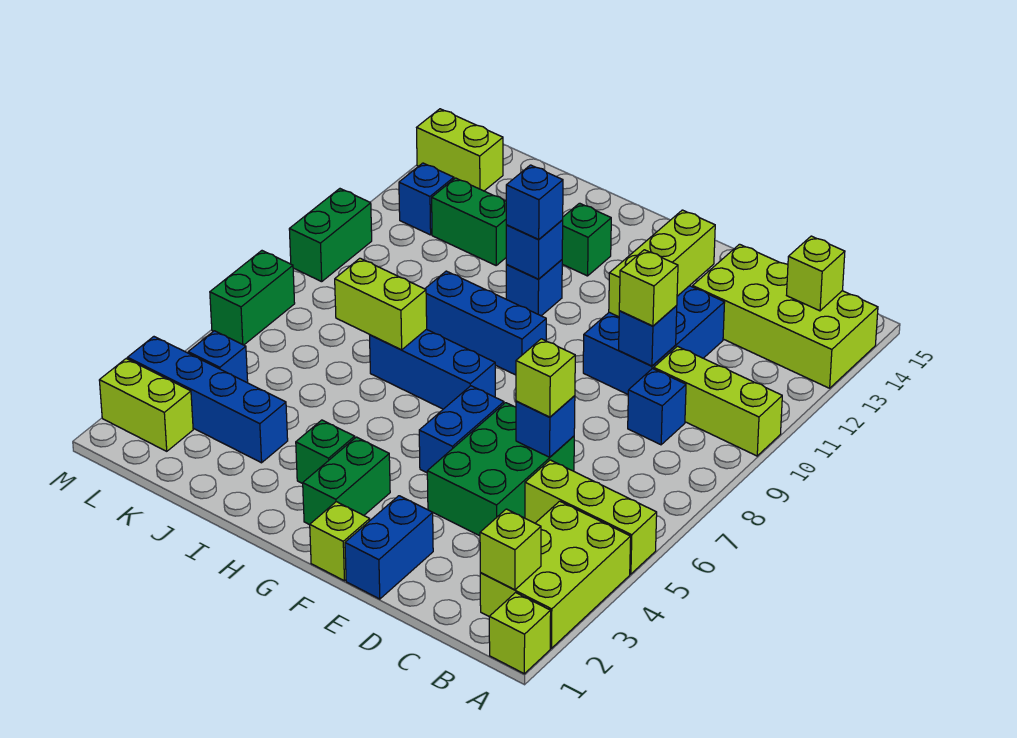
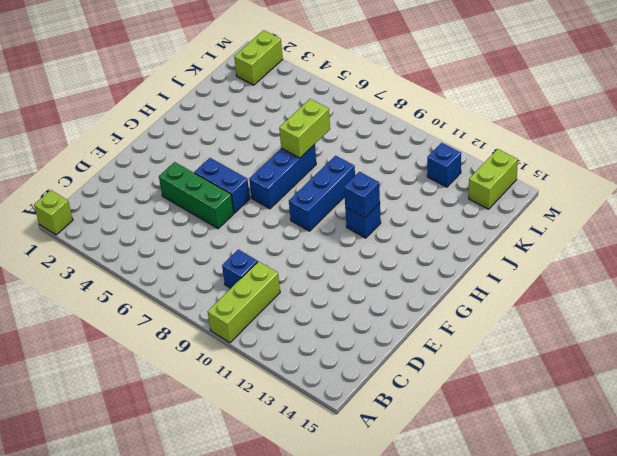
green 1x3 brick [159,162,234,229] -> green 2x3 brick [427,403,574,536]
none -> lime 2x3 brick [480,501,631,648]
none -> lime 1x3 brick [525,460,657,574]
none -> lime 2x4 brick [693,244,878,388]
none -> blue 2x3 brick [583,286,725,394]

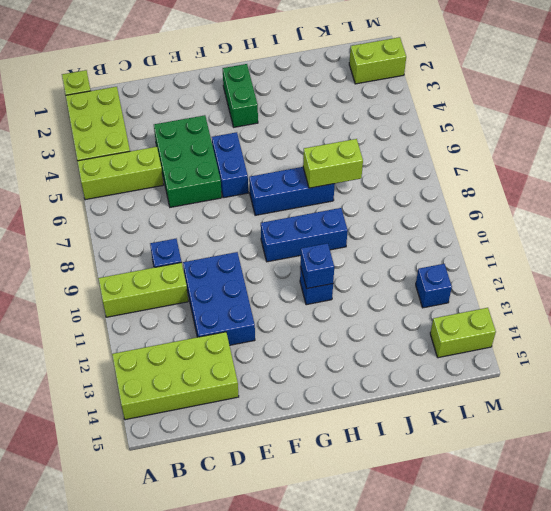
none -> blue 1x2 brick [345,496,433,599]
none -> lime 1x1 brick [310,502,370,581]
none -> green 1x1 brick [296,420,355,484]
none -> green 1x1 brick [562,203,611,276]

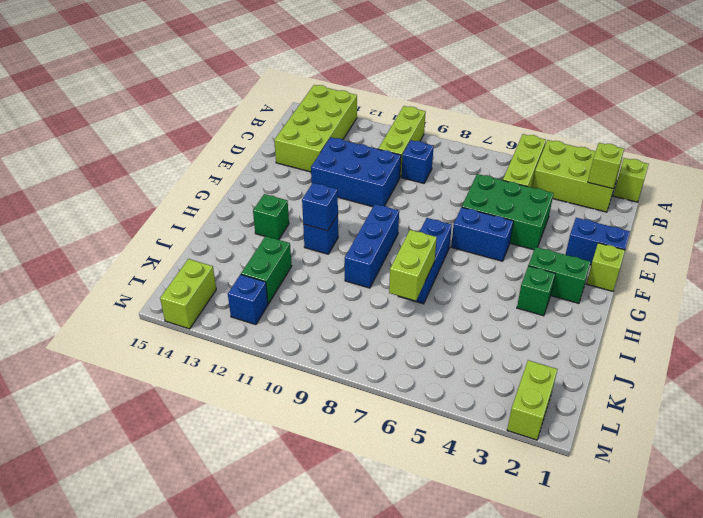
none -> blue 1x4 brick [128,337,288,463]
none -> blue 1x1 brick [188,331,248,383]
none -> green 1x2 brick [210,251,295,345]
none -> green 1x2 brick [289,189,372,282]

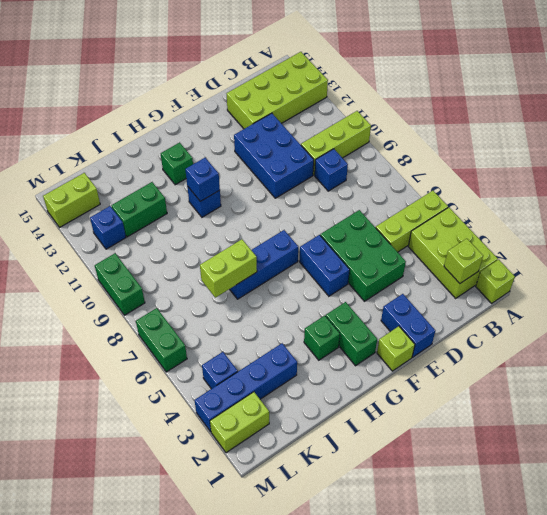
none -> blue 1x3 brick [425,271,546,375]
none -> lime 1x1 brick [787,236,845,311]
none -> blue 1x1 brick [516,396,575,457]
none -> blue 1x1 brick [619,306,677,366]

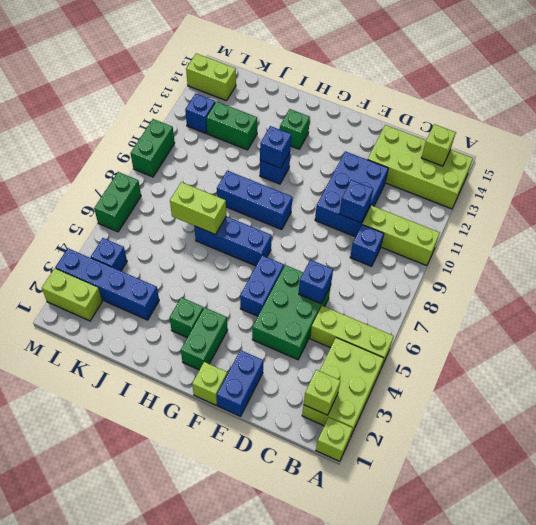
none -> lime 1x3 brick [609,210,715,317]
none -> lime 1x1 brick [516,339,575,417]
none -> lime 1x1 brick [619,250,678,326]
none -> blue 1x1 brick [506,165,563,240]

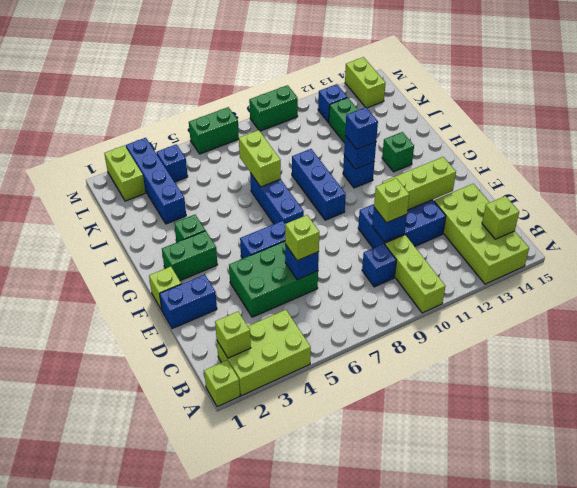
none -> lime 1x3 brick [525,460,657,574]

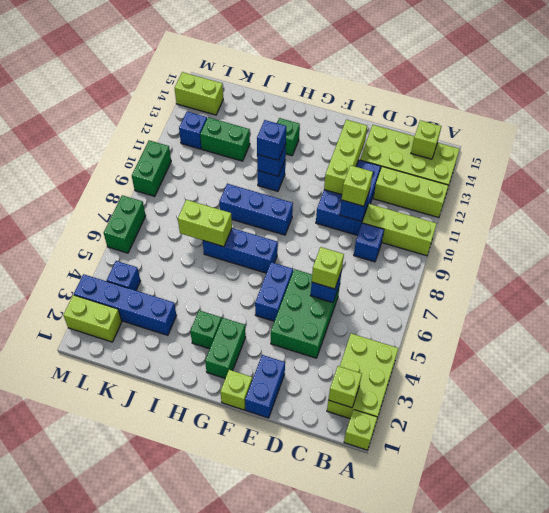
lime 1x3 brick [373,167,449,218] -> lime 1x3 brick moved to [525,460,657,574]

